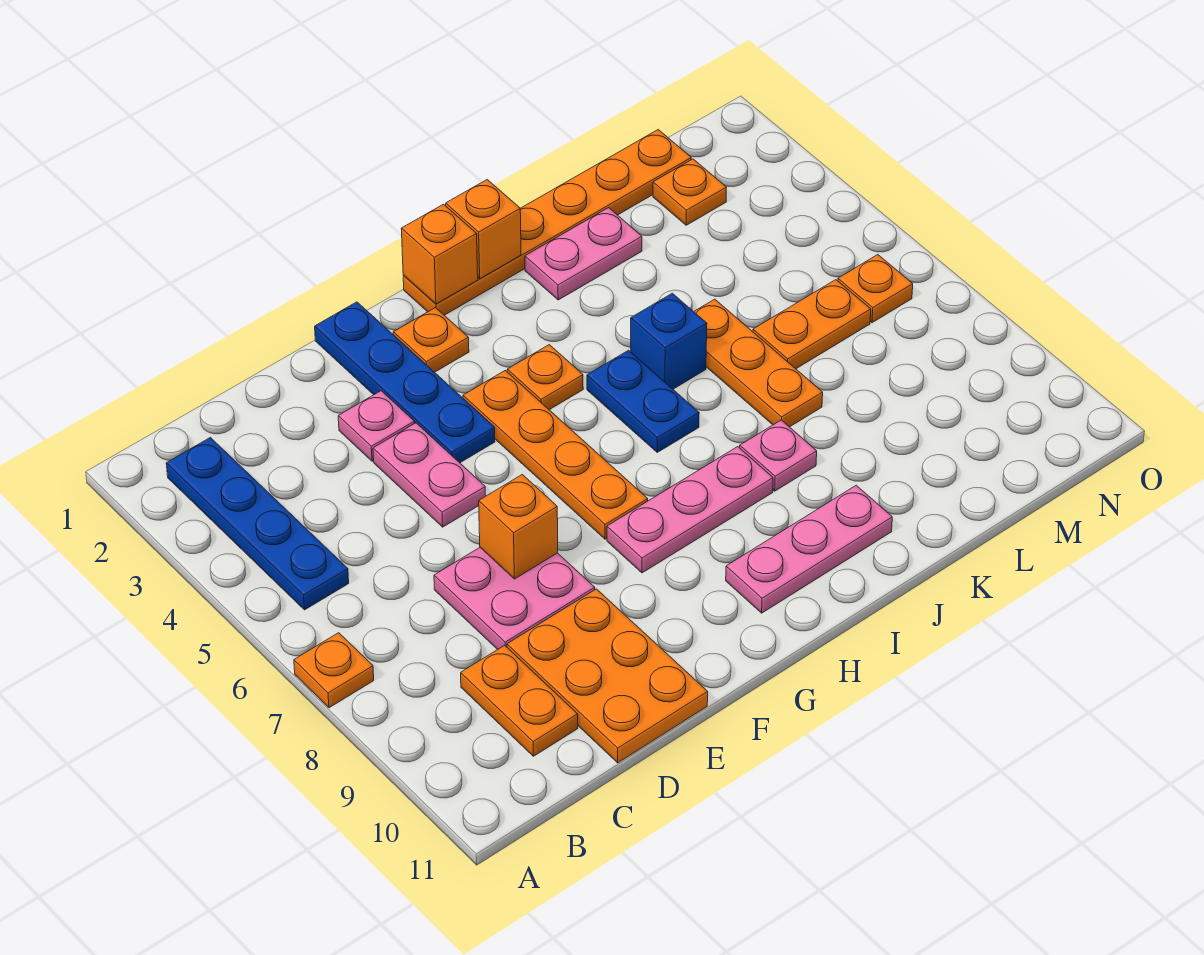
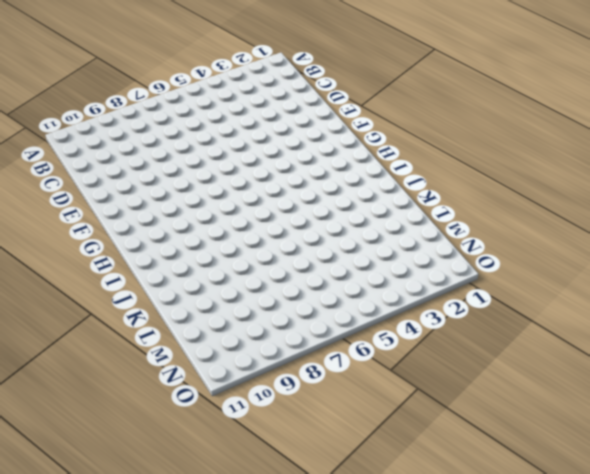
none -> orange 1x1 plate [294,633,374,708]
none -> blue 1x4 plate [166,437,349,610]
none -> orange 1x2 plate [461,645,578,756]

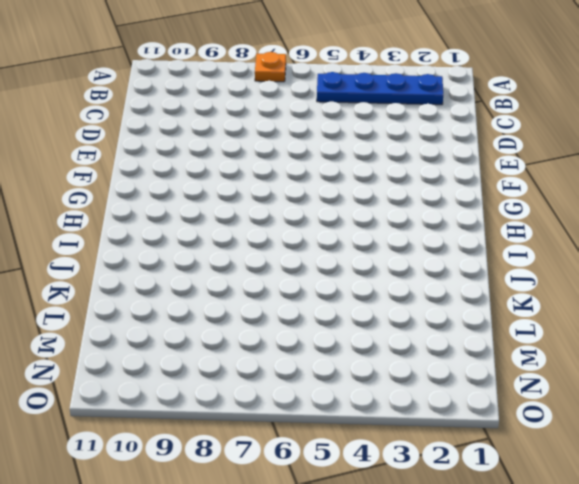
none -> orange 1x2 plate [461,645,578,756]
none -> pink 2x2 plate [434,548,595,650]
none -> orange 2x3 plate [507,589,708,763]

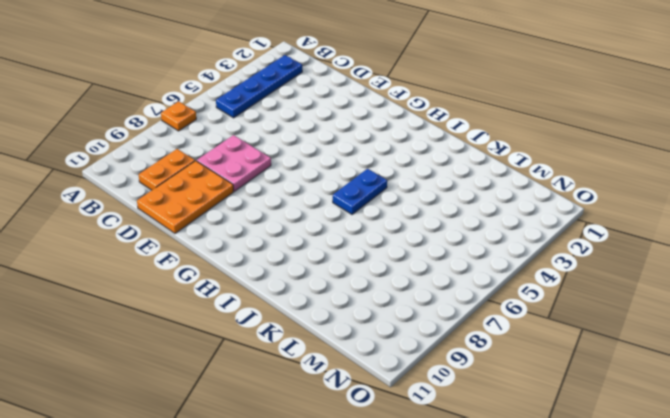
none -> pink 1x1 plate [338,391,414,461]
none -> pink 1x2 plate [373,423,486,527]
none -> blue 1x4 plate [315,302,495,463]

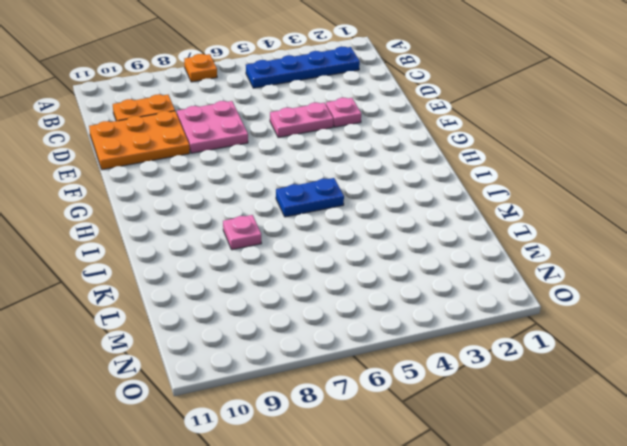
none -> blue 1x4 plate [315,302,495,463]
none -> orange 1x1 plate [393,308,469,372]
none -> orange 1x4 plate [463,371,648,539]

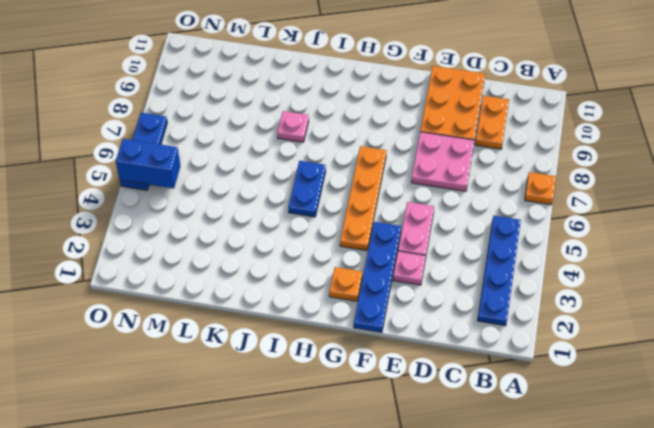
blue 1x2 brick [116,139,180,189] -> none
blue 1x3 plate [120,113,167,190] -> none
none -> pink 1x3 plate [607,447,773,573]
none -> orange 1x6 plate [403,130,691,315]
none -> orange 1x1 plate [507,345,583,410]

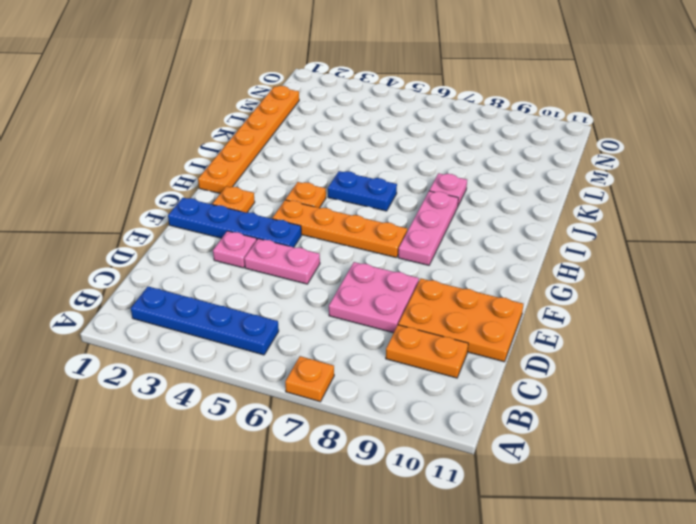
none -> pink 1x3 plate [726,485,892,613]
none -> pink 1x2 plate [525,208,642,300]
none -> blue 1x1 brick [631,293,707,389]

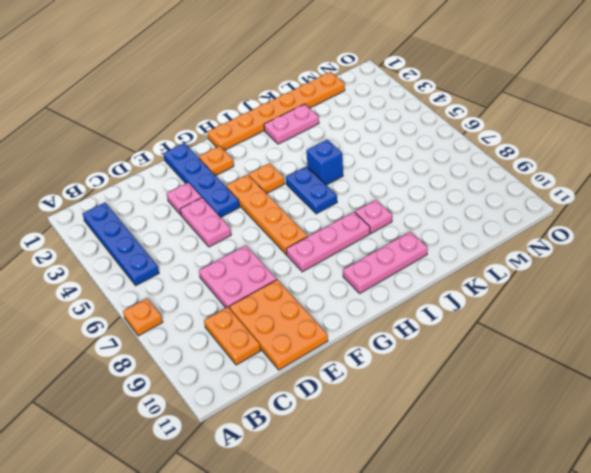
none -> orange 1x3 plate [694,299,823,427]
none -> orange 1x2 plate [753,280,871,369]
none -> orange 1x1 plate [653,159,727,225]

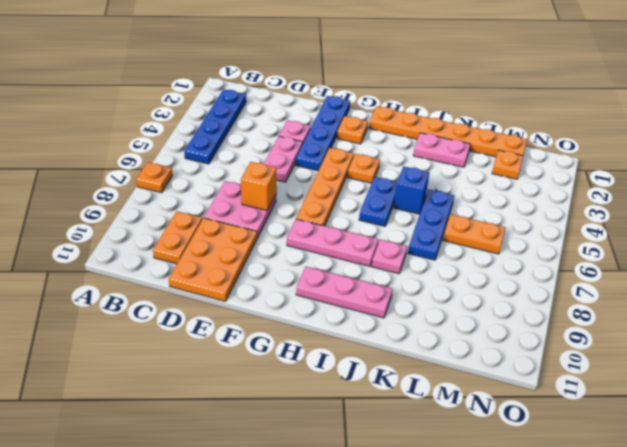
blue 1x3 plate [408,189,454,260] -> orange 1x3 plate [694,299,823,427]
none -> orange 1x1 plate [838,255,913,323]
none -> orange 1x1 brick [401,204,478,304]
none -> orange 1x1 brick [446,180,521,279]

